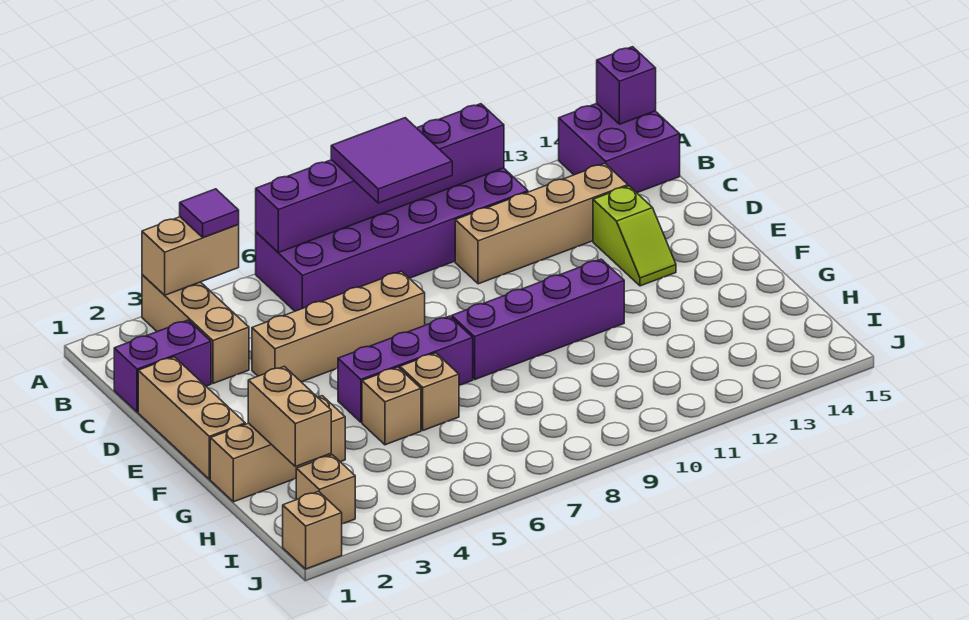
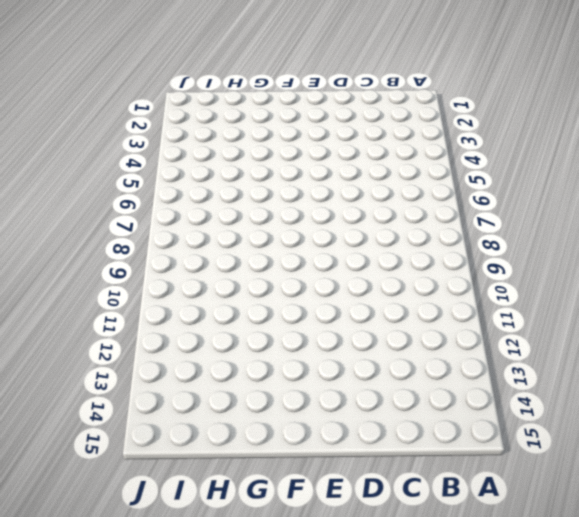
none -> tan 1x3 brick [142,275,249,383]
none -> purple 2x6 brick [256,168,528,311]
none -> purple 2x2 brick [559,104,680,193]

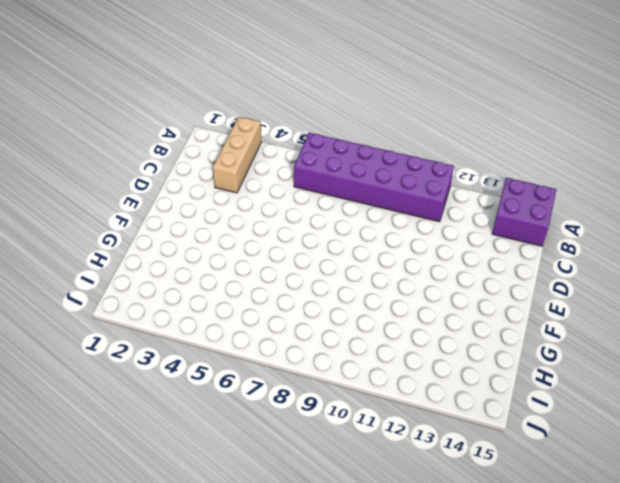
none -> purple 1x2 brick [114,320,211,412]
none -> tan 1x4 brick [455,164,628,284]
none -> tan 1x3 brick [138,357,245,479]

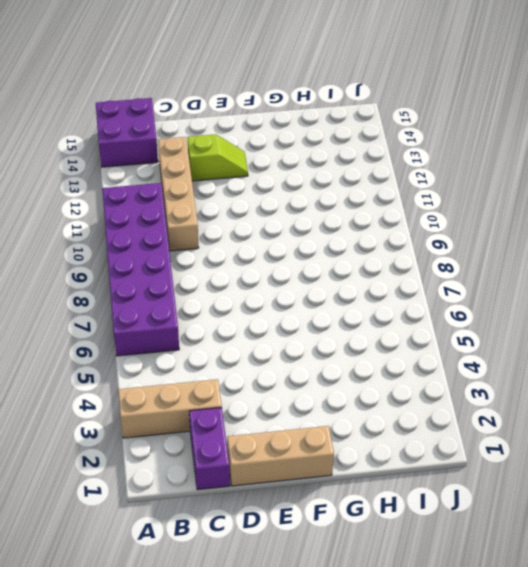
none -> tan 1x4 brick [252,271,425,382]
none -> purple 1x3 brick [338,316,473,422]
none -> purple 1x4 brick [452,259,624,379]

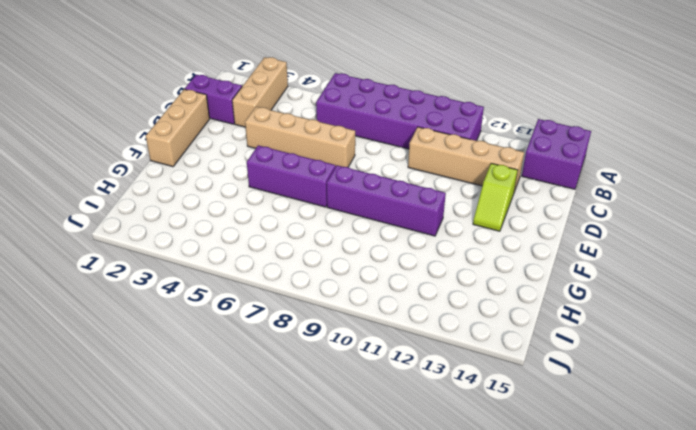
none -> tan 1x3 brick [210,396,345,502]
none -> tan 1x1 brick [362,367,421,445]
none -> tan 1x1 brick [400,353,459,430]

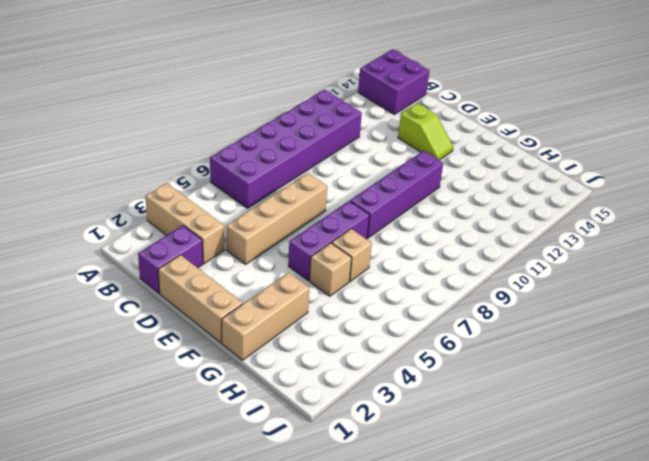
none -> tan 1x4 brick [455,164,628,284]
none -> tan 1x1 brick [296,455,355,524]
none -> tan 1x1 brick [283,491,342,569]

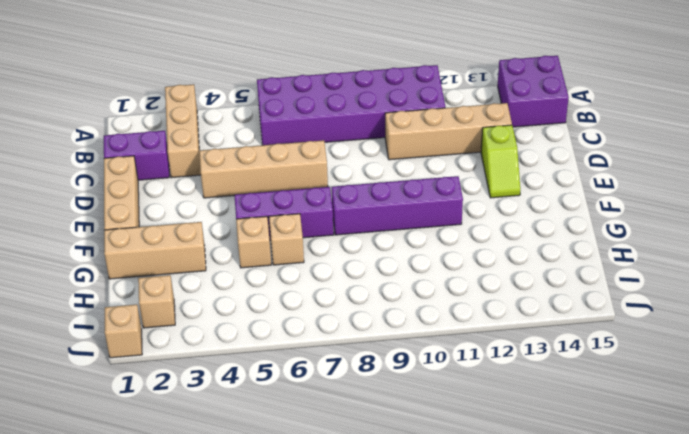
none -> tan 1x2 brick [142,217,239,295]
none -> purple 1x6 brick [256,104,504,253]
none -> purple 1x1 brick [597,47,656,124]

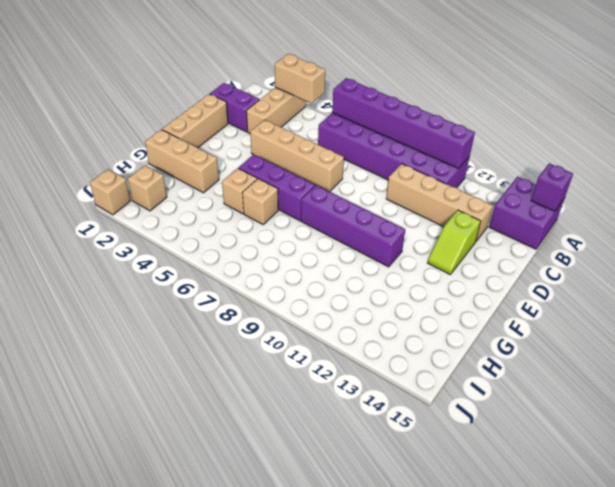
none -> tan 1x2 brick [248,366,331,467]
none -> purple 1x1 tile [180,189,239,237]
none -> purple 2x2 tile [331,118,452,203]

